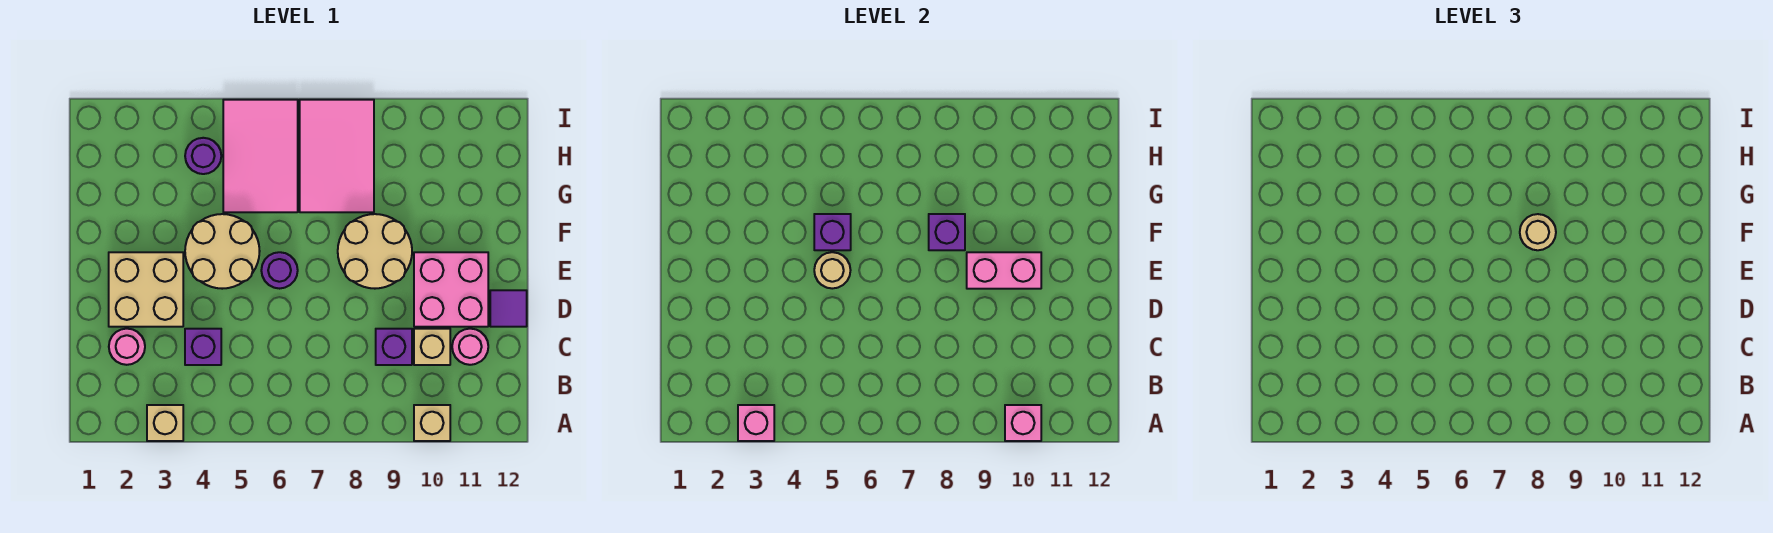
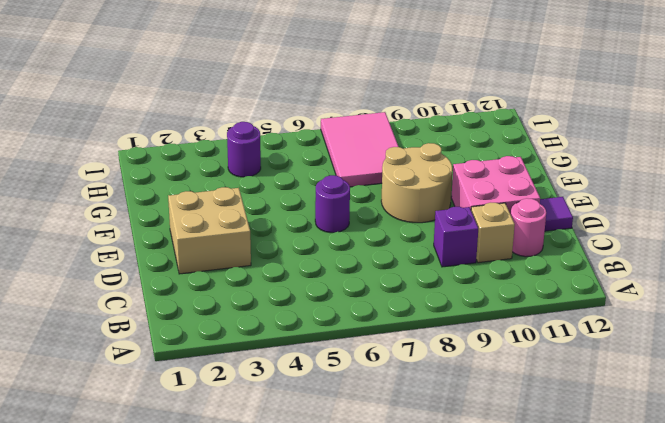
none -> tan 1x1 brick [147,405,183,441]
none -> tan 1x1 brick [414,405,450,441]
none -> pink 1x1 round brick [109,329,145,365]

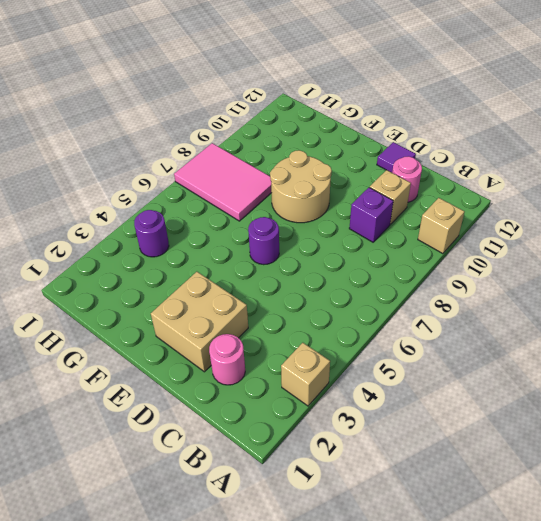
none -> purple 1x1 brick [185,329,221,365]
none -> pink 2x2 brick [414,252,488,327]
none -> tan 2x2 round brick [185,214,260,289]

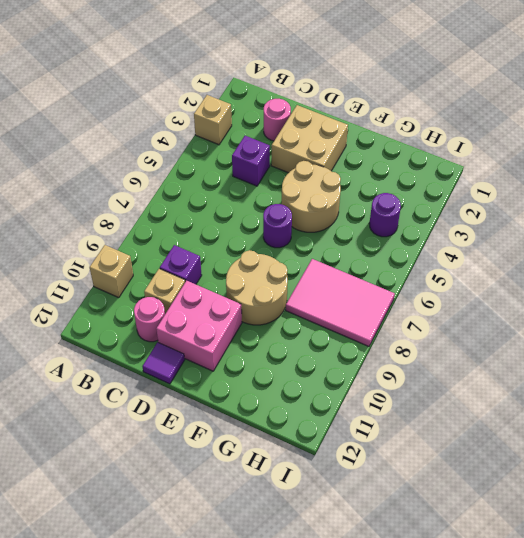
none -> pink 2x3 tile [223,100,298,212]
none -> pink 1x1 brick [738,405,774,441]
none -> pink 1x1 brick [1005,405,1041,441]

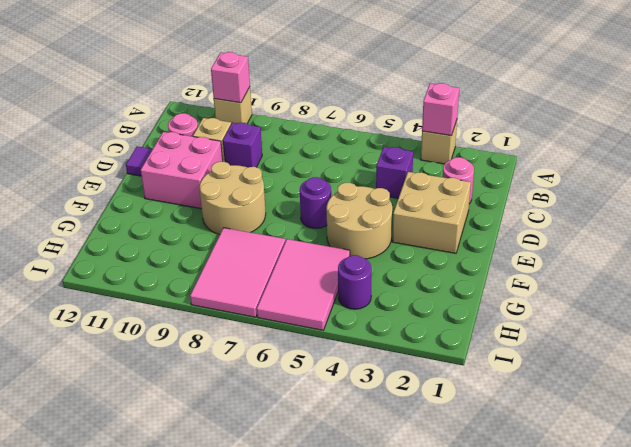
none -> tan 1x1 round brick [814,252,851,289]
none -> pink 1x2 brick [967,252,1041,289]
none -> purple 1x1 brick [814,214,851,250]

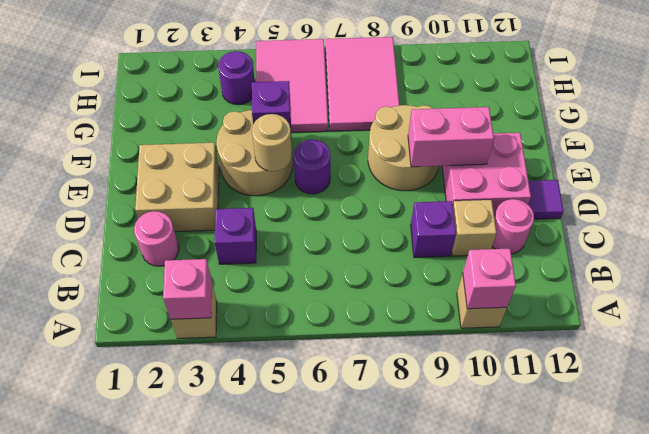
none -> purple 1x1 brick [929,214,965,250]
none -> tan 1x1 round brick [1520,214,1556,250]

